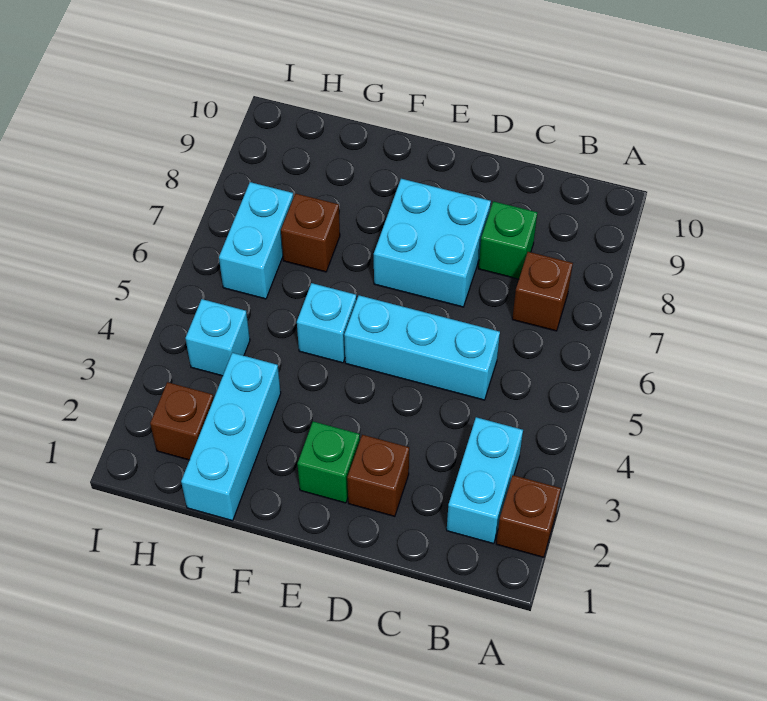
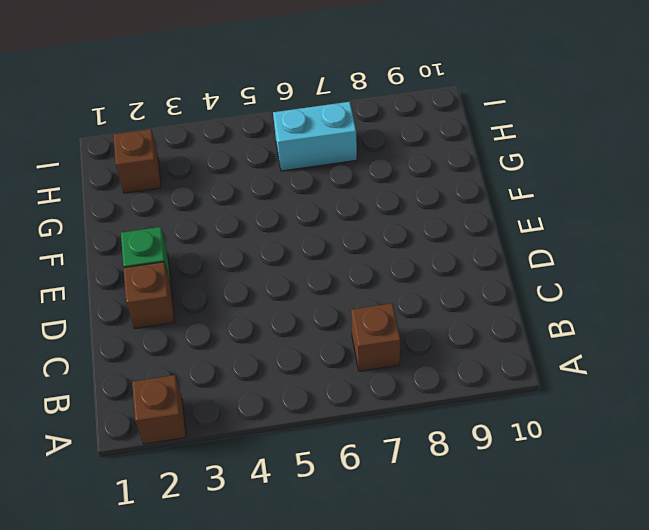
none -> cyan 1x2 brick [447,417,523,544]
none -> cyan 1x3 brick [344,295,500,400]
none -> green 1x1 brick [479,201,537,279]

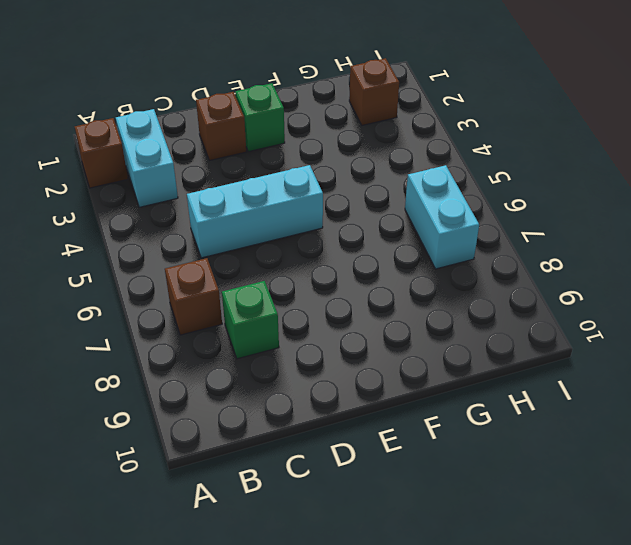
none -> cyan 2x2 brick [374,179,491,307]
none -> cyan 1x1 brick [297,283,356,363]
none -> cyan 1x3 brick [181,353,281,521]

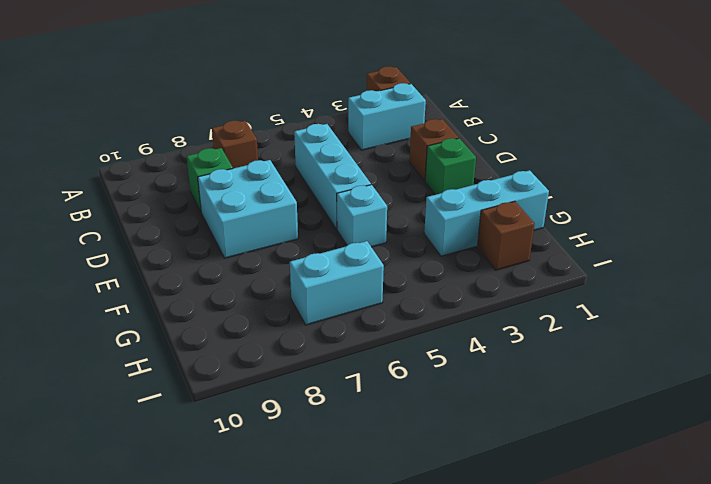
none -> brown 1x1 brick [281,193,340,272]
none -> cyan 1x1 brick [185,299,250,376]

